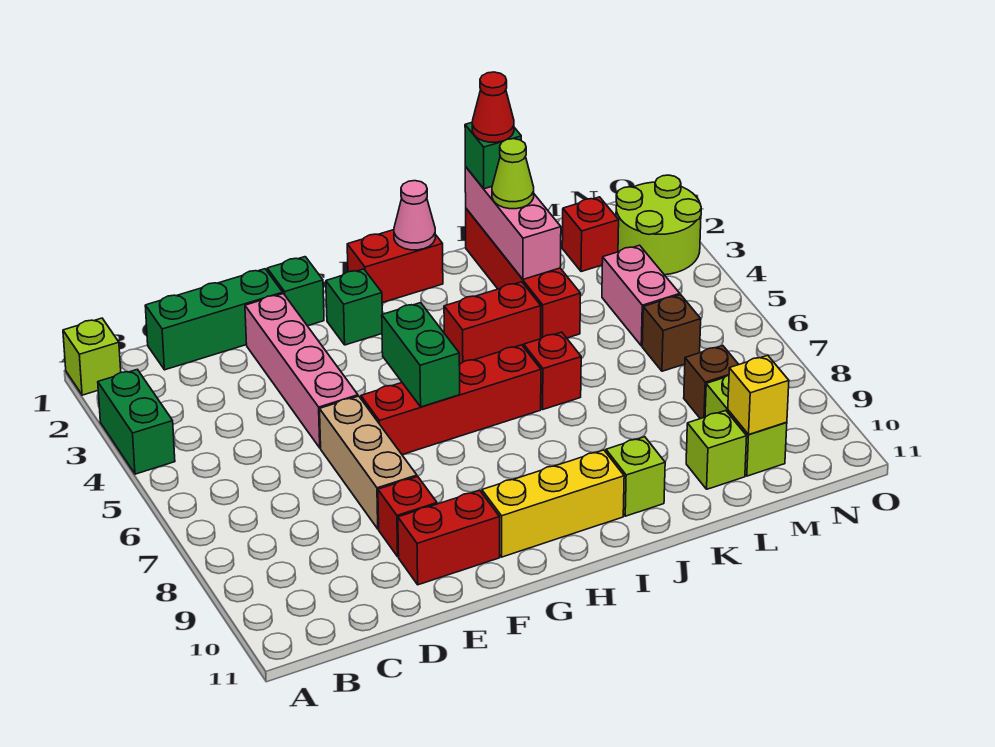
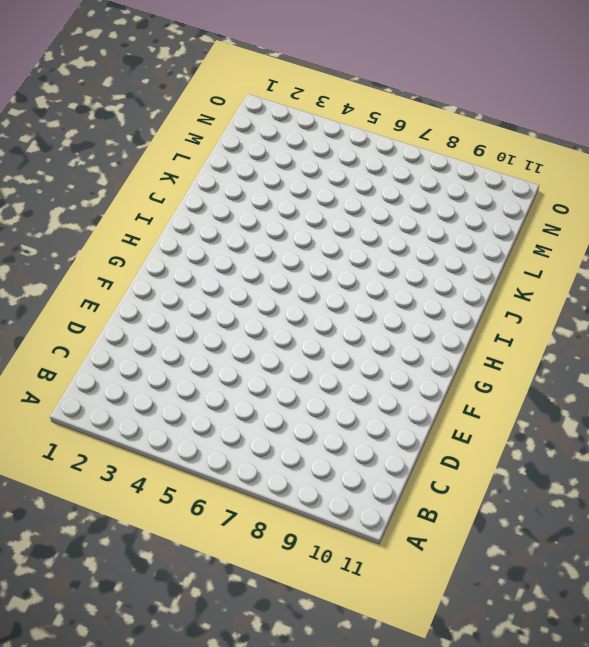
none -> lime 1x1 brick [63,318,121,395]
none -> green 1x2 brick [98,369,175,474]
none -> green 1x3 brick [145,269,283,370]
none -> pink 1x4 brick [245,294,358,448]

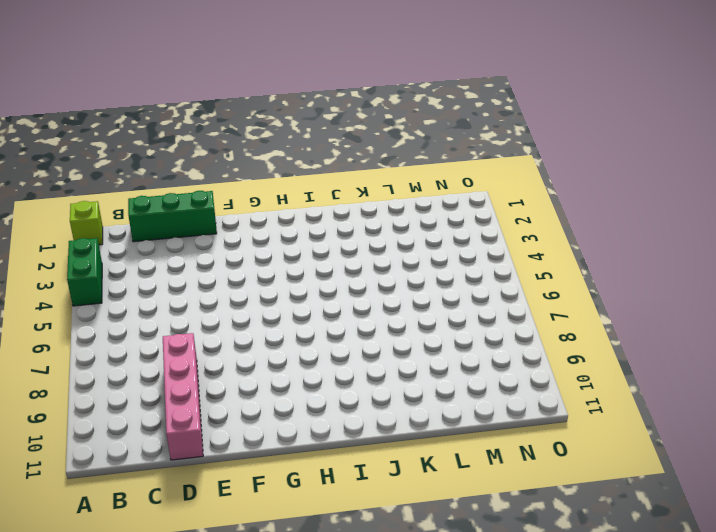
pink 1x4 brick [163,333,203,460] -> pink 1x4 brick moved to [245,294,358,448]
none -> tan 1x3 brick [320,396,417,529]
none -> red 1x1 brick [378,477,437,557]
none -> red 1x2 brick [398,490,500,585]
none -> green 1x1 brick [267,257,324,326]

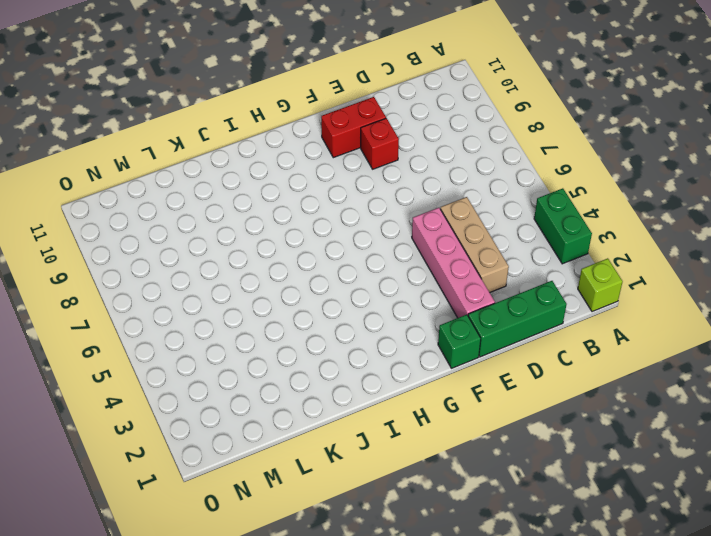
tan 1x3 brick [440,197,509,293] -> tan 1x3 brick moved to [320,396,417,529]
none -> red 1x4 brick [361,345,541,455]
none -> green 1x1 brick [326,269,382,345]
none -> yellow 1x3 brick [482,450,624,557]
none -> red 1x2 brick [347,230,443,303]

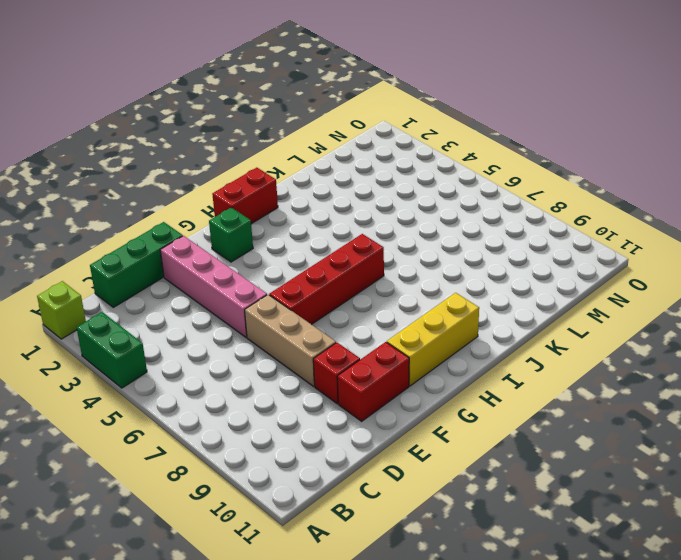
none -> green 1x1 brick [267,257,324,326]
none -> red 1x2 brick [444,282,541,364]
none -> red 1x1 brick [524,332,581,409]
none -> lime 1x1 brick [606,437,665,516]

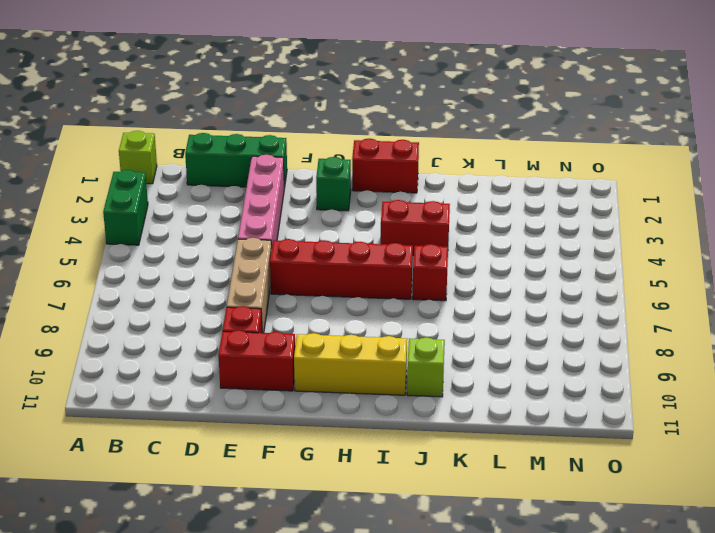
none -> green 1x1 brick [267,257,324,326]
none -> red 1x4 brick [466,209,581,338]
none -> lime 1x1 brick [686,411,747,489]
none -> red 1x1 brick [562,197,619,272]

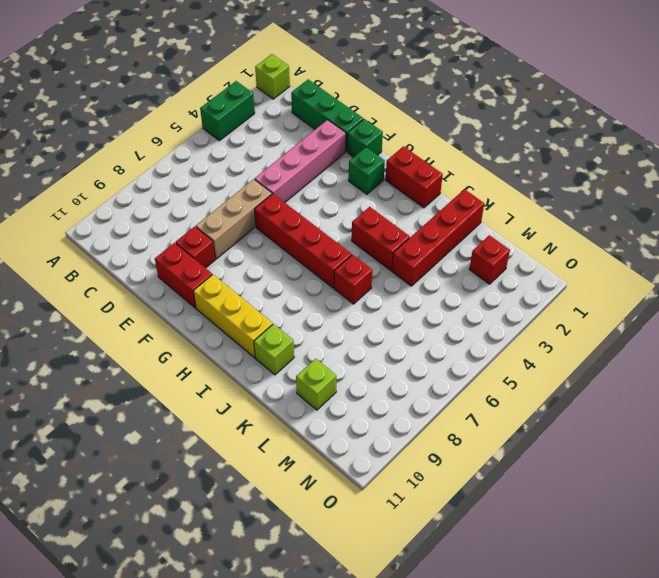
none -> pink 1x2 brick [602,245,680,346]
none -> brown 1x1 brick [642,295,701,371]
none -> brown 1x1 brick [684,346,739,419]
none -> lime 1x2 brick [705,375,787,476]

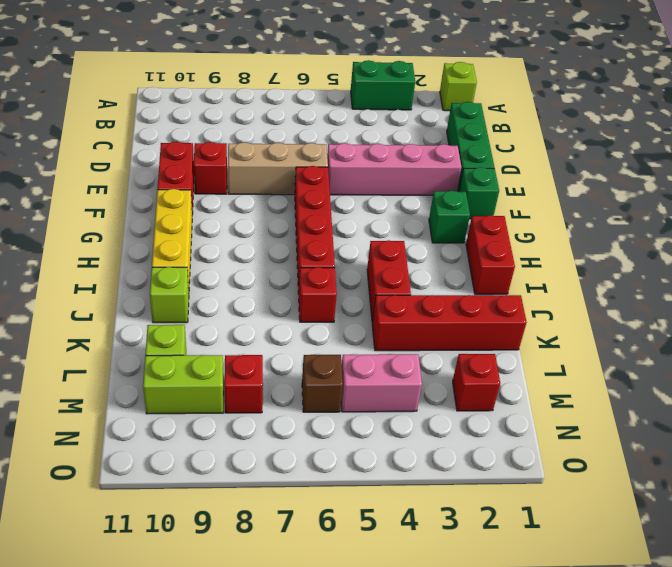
red 1x1 brick [224,355,263,413] -> brown 1x1 brick [684,346,739,419]
none -> lime 2x2 round brick [616,175,701,275]
none -> green 1x2 brick [382,303,460,407]
none -> pink 1x1 cone [394,181,435,250]
none -> pink 1x3 brick [465,167,561,279]

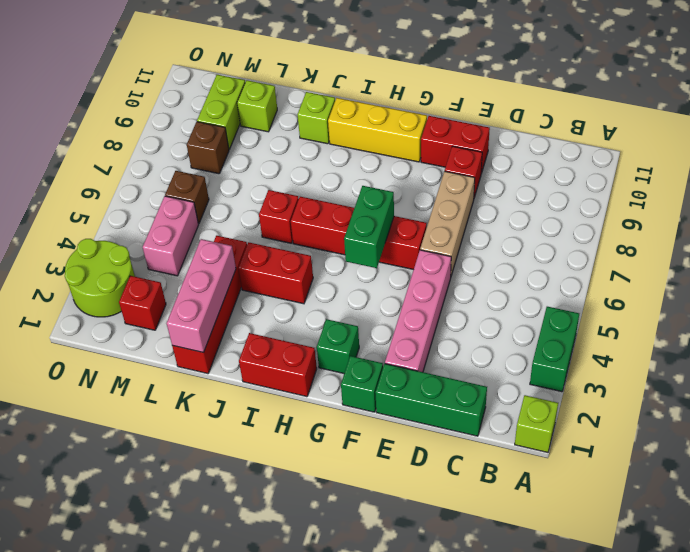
none -> pink 1x1 cone [394,181,435,250]
none -> yellow 1x1 brick [728,355,789,435]
none -> green 1x1 brick [465,123,521,189]
none -> lime 1x1 cone [492,139,534,209]

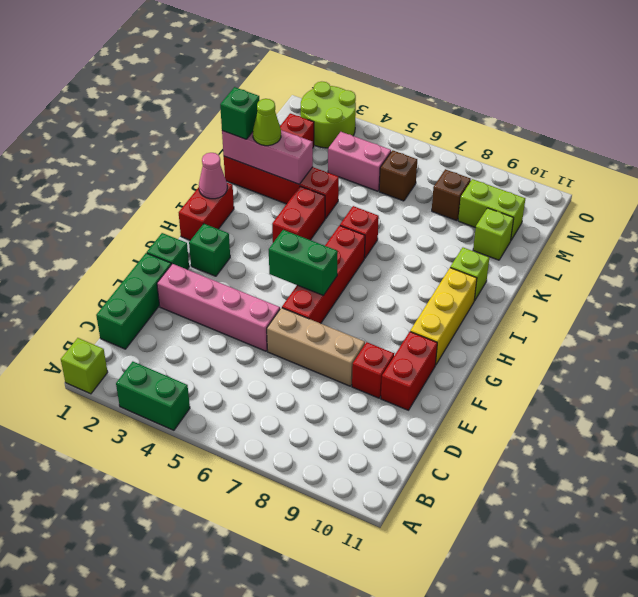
none -> yellow 1x1 brick [728,355,789,435]
none -> red 1x1 cone [472,72,514,142]

